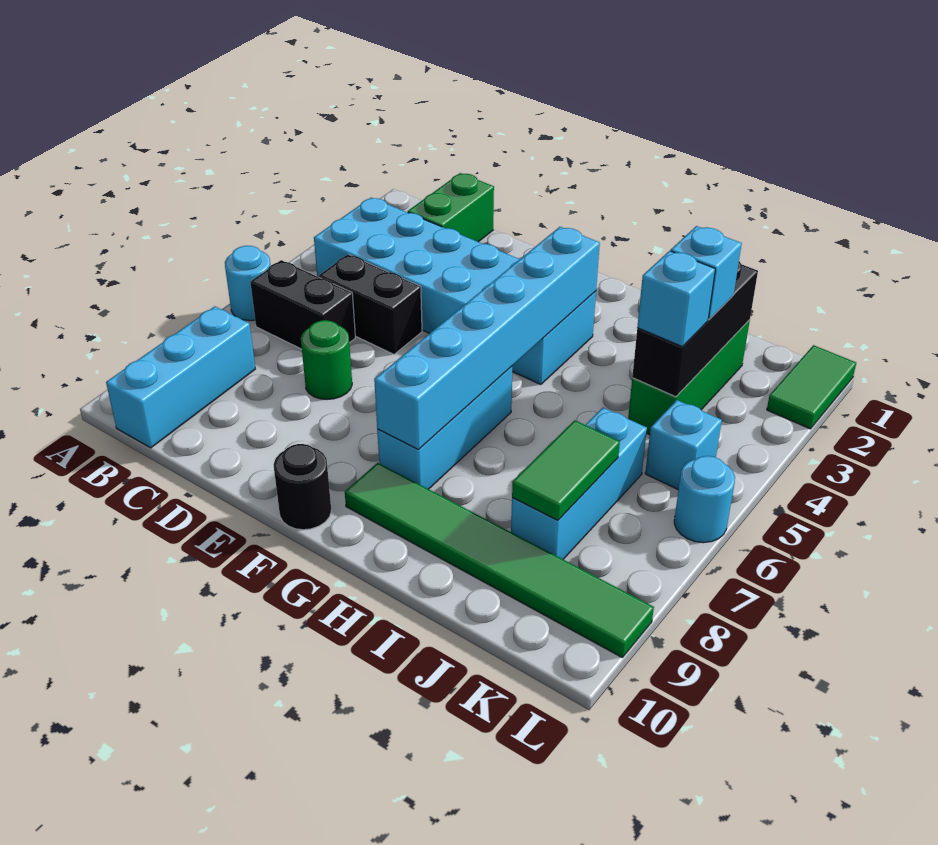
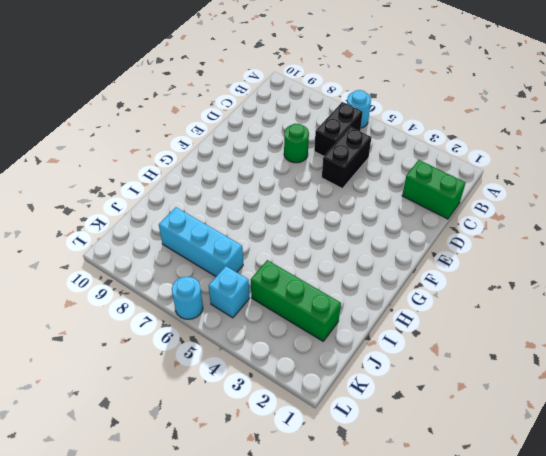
none -> cyan 2x6 brick [314,198,596,385]
none -> cyan 1x3 brick [106,306,255,448]
none -> black 1x1 round brick [274,444,331,530]

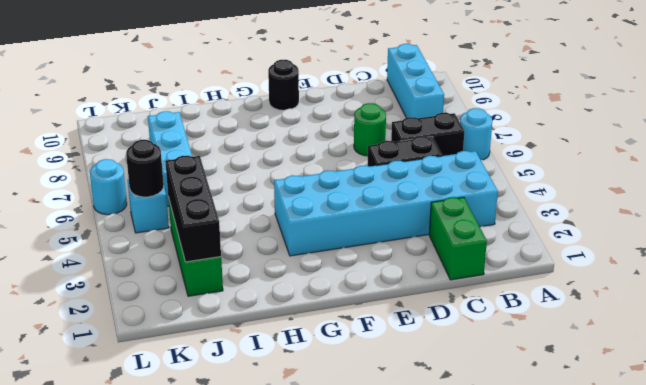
black 1x1 round brick [126,140,164,197] -> none
none -> cyan 1x3 brick [377,366,512,489]
none -> green 1x6 tile [345,463,654,657]
none -> green 1x2 tile [767,345,856,429]

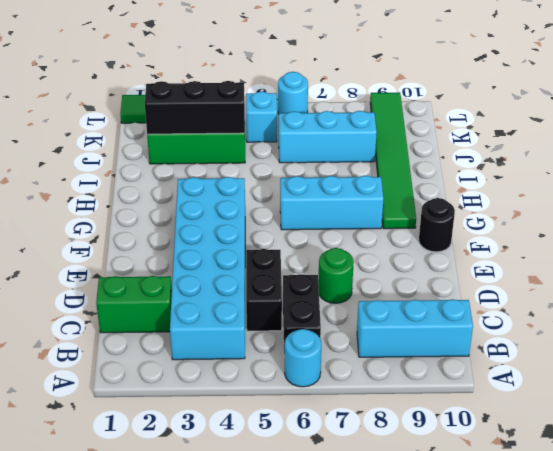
none -> cyan 1x6 brick [374,227,600,449]
none -> green 1x2 tile [512,420,620,520]
none -> cyan 1x1 brick [671,226,742,319]

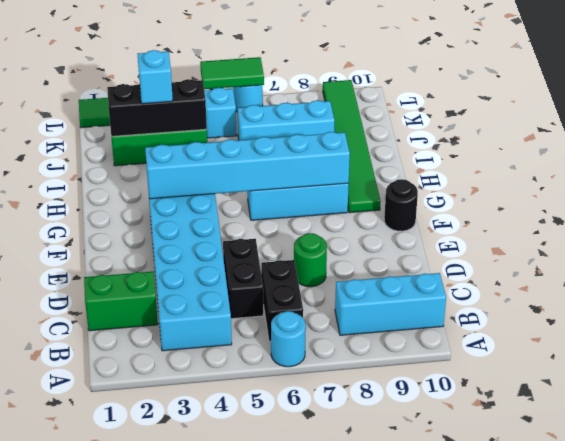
green 1x2 tile [200,57,264,89] -> green 1x2 tile moved to [512,420,620,520]
none -> cyan 1x1 brick [637,251,715,346]

